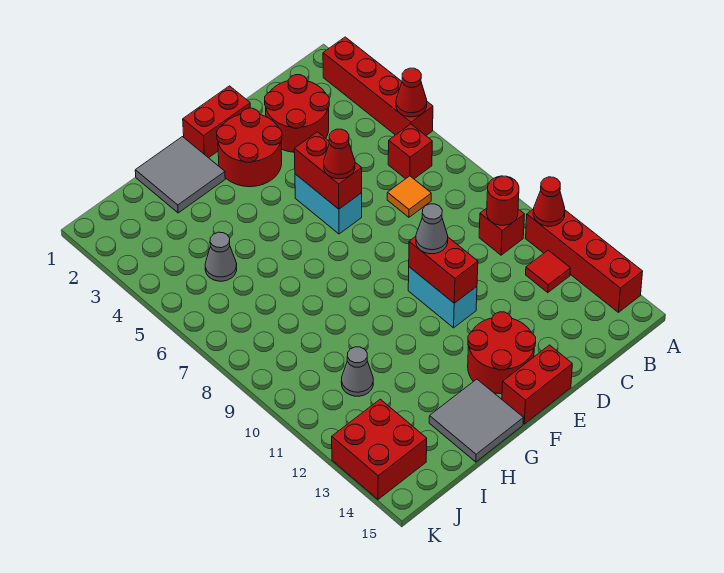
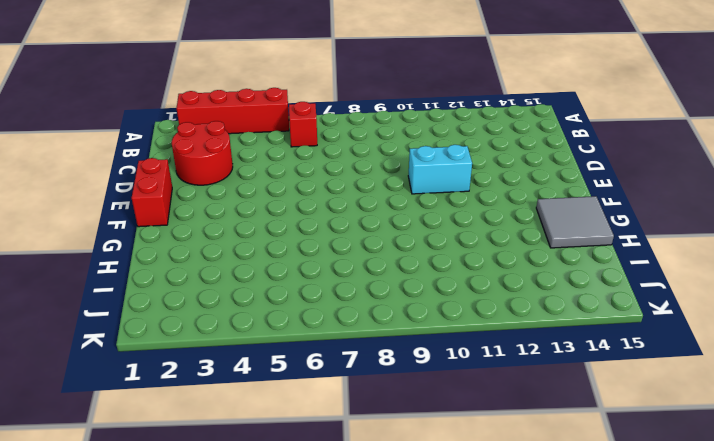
none -> red 1x4 brick [526,209,643,312]
none -> red 1x1 brick [479,208,525,255]
none -> red 1x1 tile [526,250,570,293]

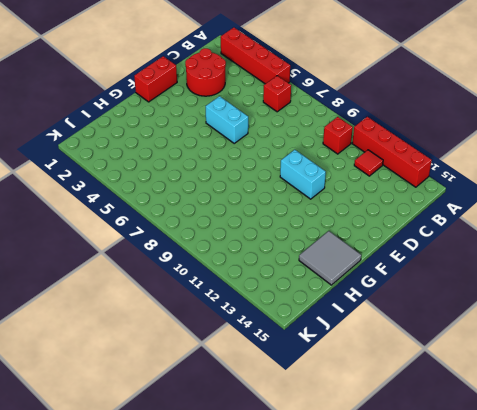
none -> orange 1x1 tile [387,176,431,217]
none -> red 2x2 round brick [217,108,282,187]
none -> red 2x2 round brick [468,312,536,394]

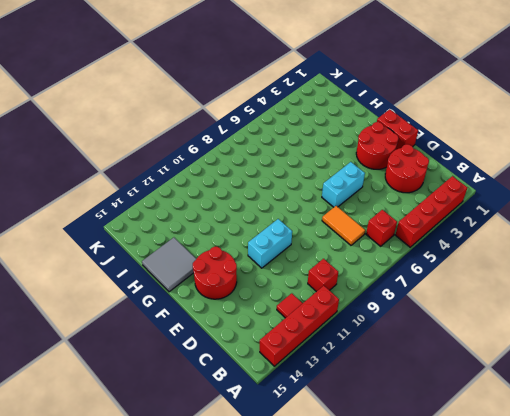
orange 1x2 tile [322,206,365,245] -> orange 1x1 tile [387,176,431,217]
none -> red 1x2 brick [502,345,572,424]
none -> grey 2x2 tile [135,137,225,213]
none -> grey 1x1 cone [205,232,237,281]

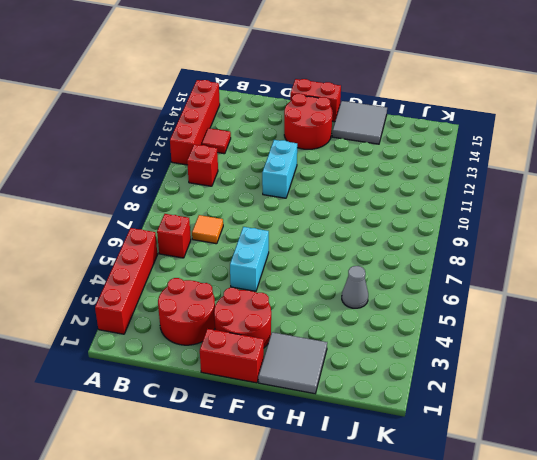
none -> grey 1x1 cone [341,347,373,396]
none -> red 2x2 brick [332,399,427,499]
none -> red 1x1 cone [396,68,427,117]

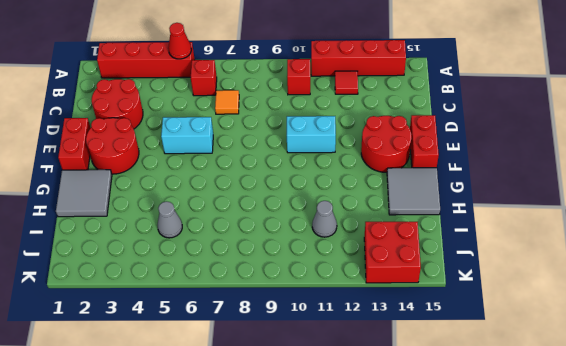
none -> red 1x1 cone [533,177,565,226]
none -> red 1x1 round brick [487,176,519,225]
none -> red 1x2 brick [294,132,362,209]

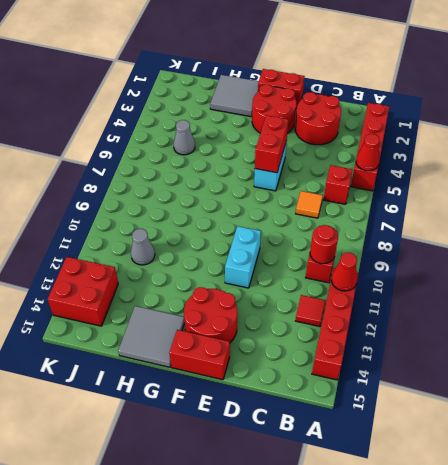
none -> red 1x2 brick [409,236,478,303]
none -> red 1x1 cone [324,129,355,179]
none -> grey 1x1 cone [416,204,448,254]

